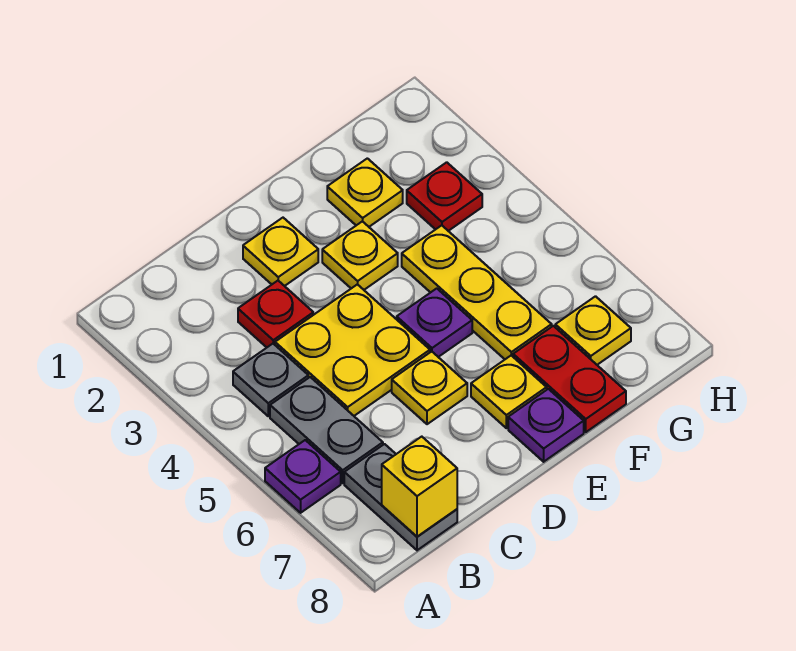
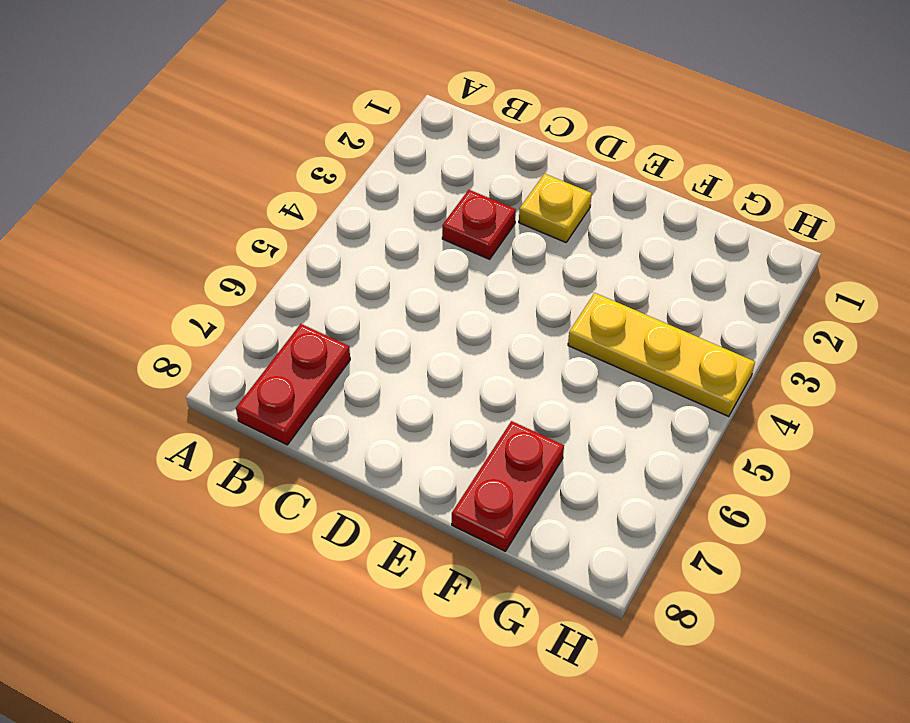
red 1x2 plate [236,324,350,445] -> grey 1x2 plate [344,444,457,550]
yellow 1x3 plate [568,293,755,417] -> yellow 1x3 plate turned to [402,225,552,359]
none -> purple 1x1 plate [265,440,341,513]
none -> grey 1x1 plate [233,344,308,416]
none -> grey 1x2 plate [270,377,383,483]

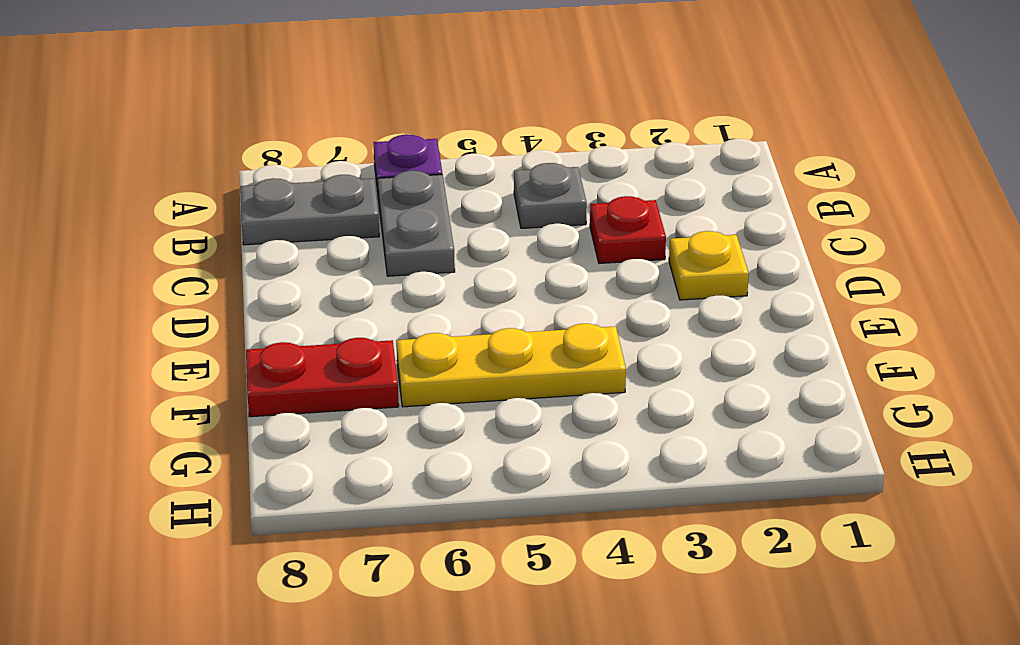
grey 1x2 plate [378,171,455,276] -> grey 1x2 plate turned to [270,377,383,483]
none -> yellow 2x2 plate [275,284,430,416]
none -> yellow 1x1 plate [392,351,467,424]
none -> yellow 1x1 plate [322,221,398,290]

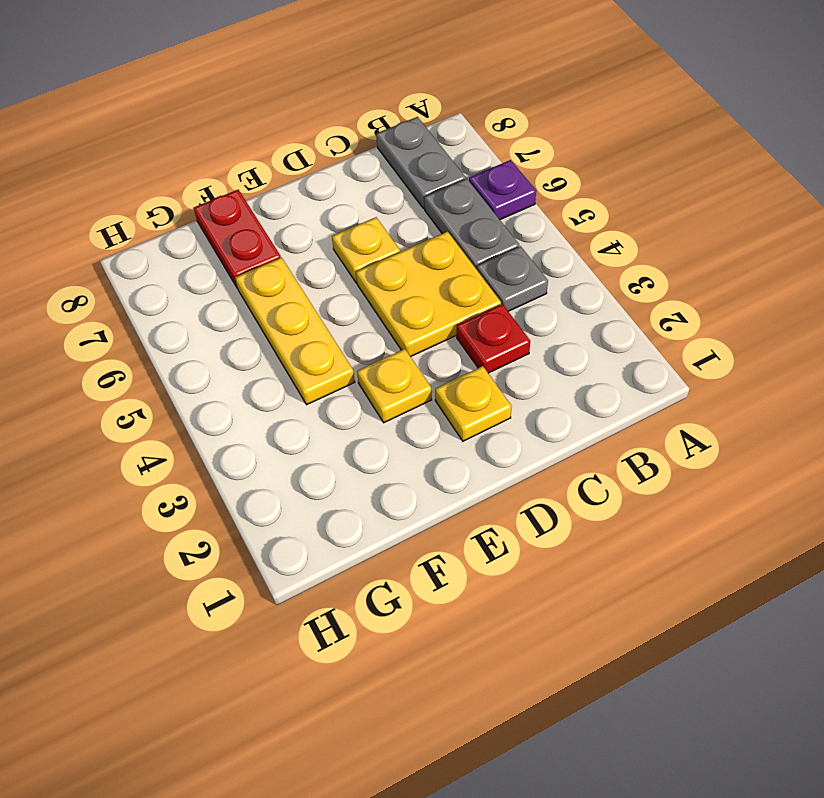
none -> purple 1x1 plate [397,288,472,357]
none -> yellow 1x1 plate [471,356,547,428]
none -> purple 1x1 plate [508,389,584,462]

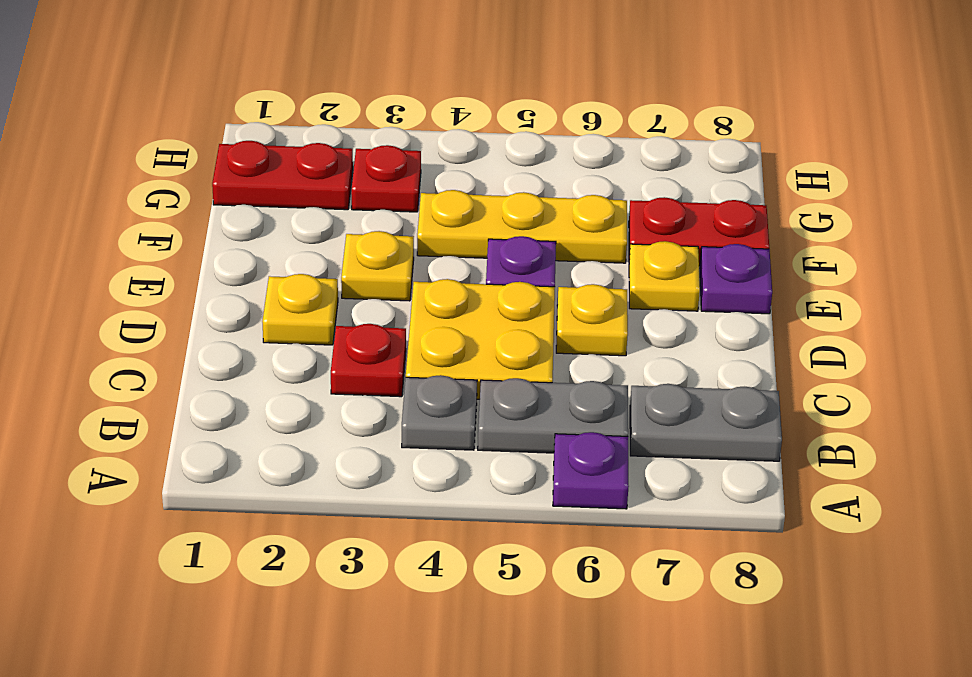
red 1x2 plate [212,141,353,210] -> none
none -> yellow 1x1 plate [327,158,403,227]
none -> yellow 1x1 plate [555,296,631,365]
none -> yellow 1x1 brick [382,437,457,537]

